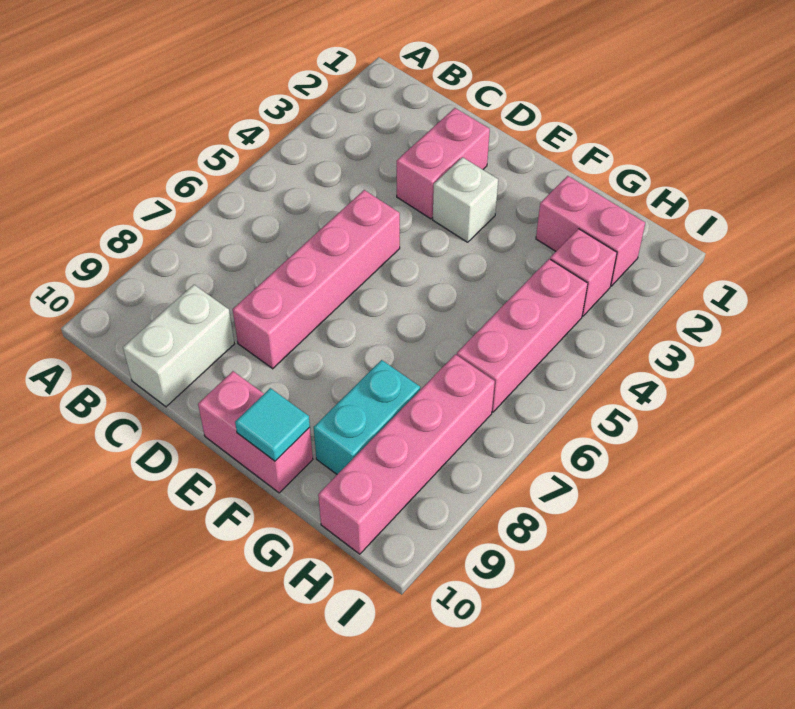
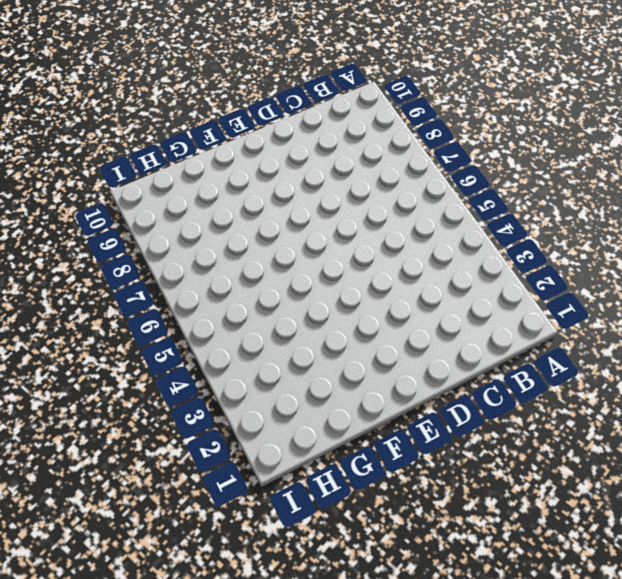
none -> white 1x2 brick [123,285,234,407]
none -> pink 1x2 brick [397,108,490,219]

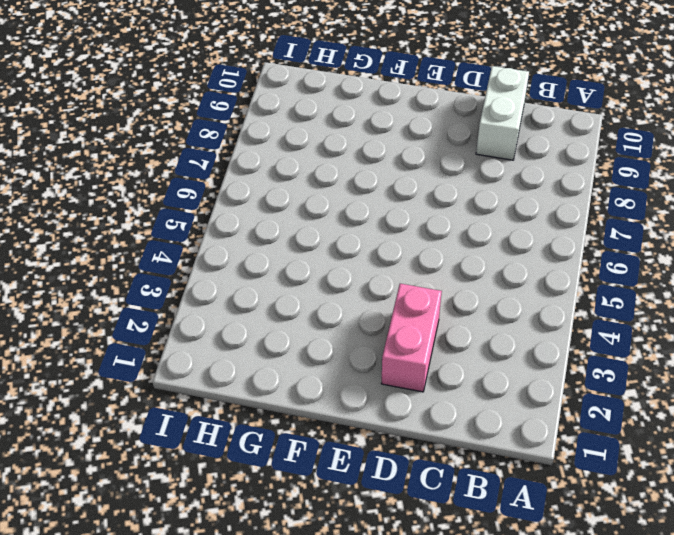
none -> pink 1x4 brick [233,190,400,369]
none -> white 1x1 brick [433,157,498,242]

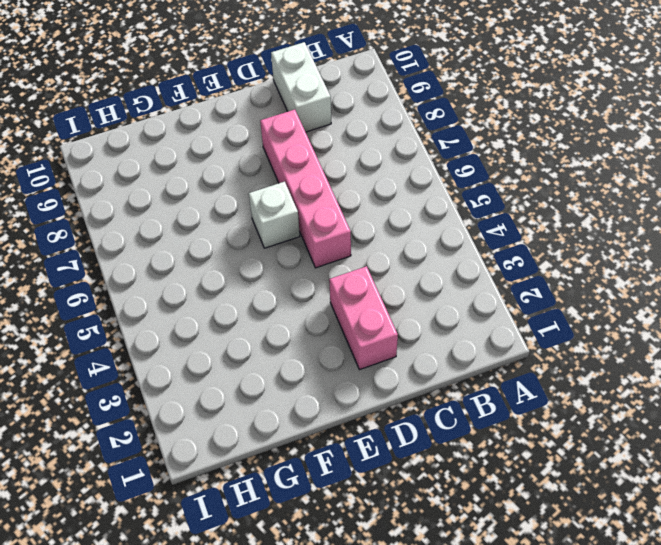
white 1x1 brick [249,182,300,248] -> white 1x1 brick moved to [433,157,498,242]
none -> pink 1x2 brick [198,371,313,493]
none -> pink 1x2 brick [536,176,645,286]

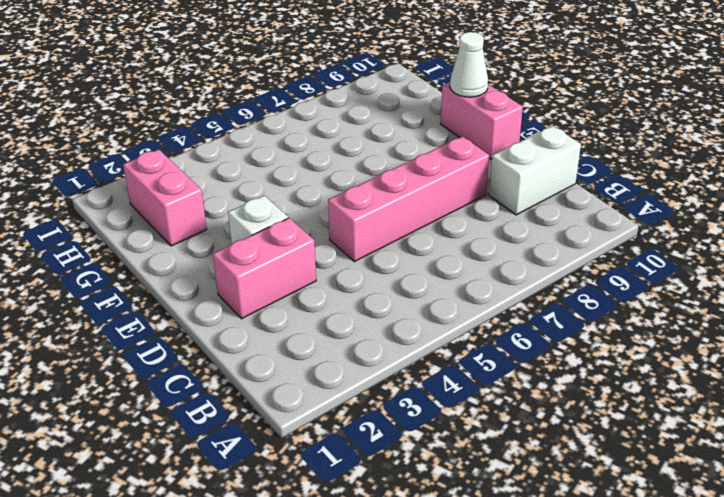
white 1x1 cone [450,32,488,97] -> cyan 1x1 tile [235,388,310,461]
none -> cyan 1x2 brick [314,360,420,474]
none -> pink 1x1 brick [550,229,617,316]

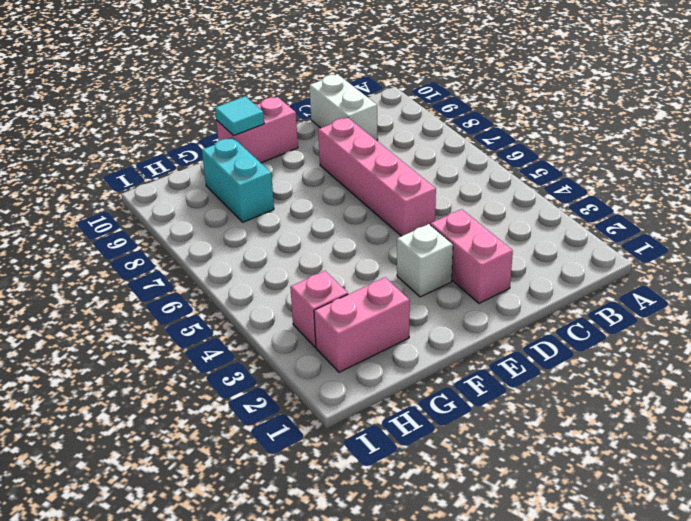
none -> pink 1x3 brick [457,259,588,412]
none -> pink 1x4 brick [318,354,495,554]

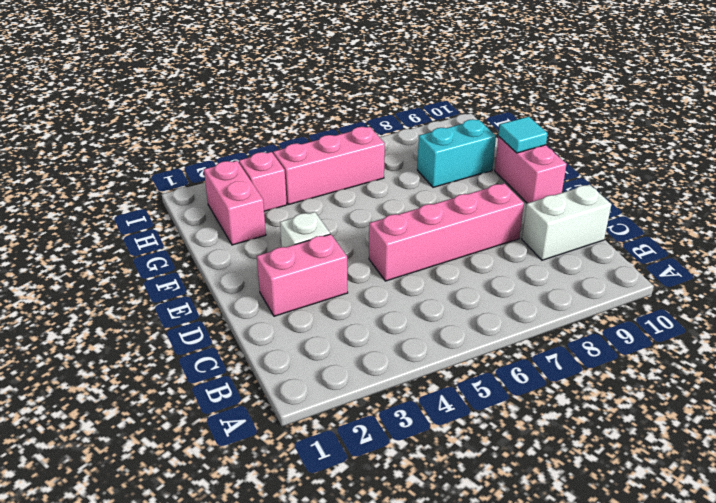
none -> pink 1x4 brick [318,354,495,554]

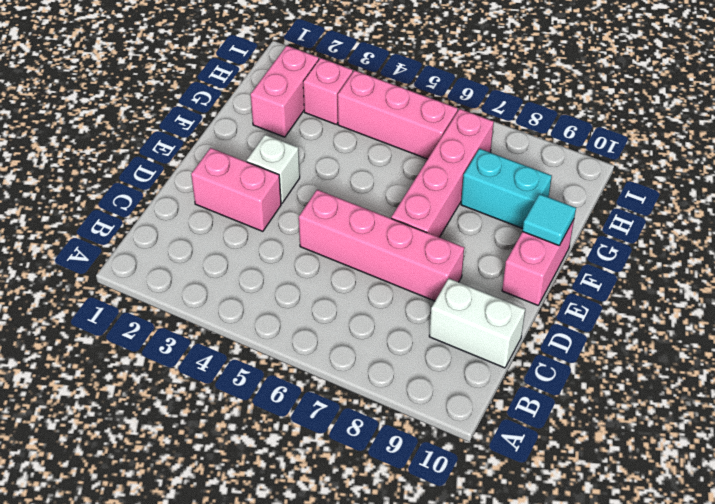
pink 1x4 brick [391,109,494,237] -> pink 1x4 brick turned to [318,354,495,554]

